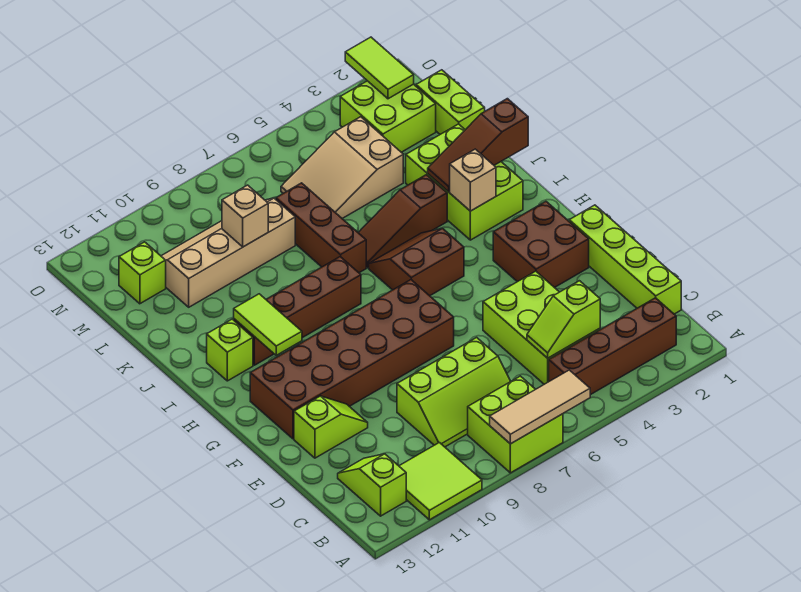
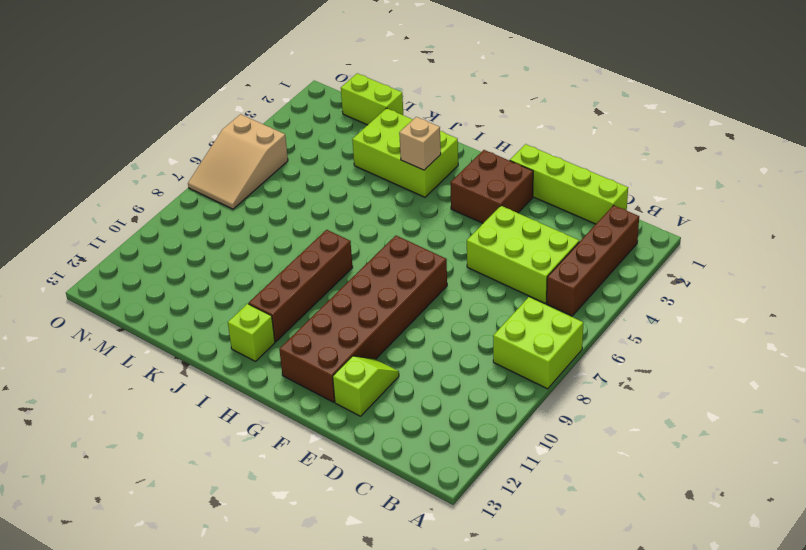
tan 2x3 slope [188,114,288,209] -> tan 2x3 slope moved to [281,117,403,219]
none -> lime 2x2 tile [399,443,482,520]
none -> lime 1x2 slope [338,454,406,516]
none -> lime 2x3 slope [397,337,511,447]

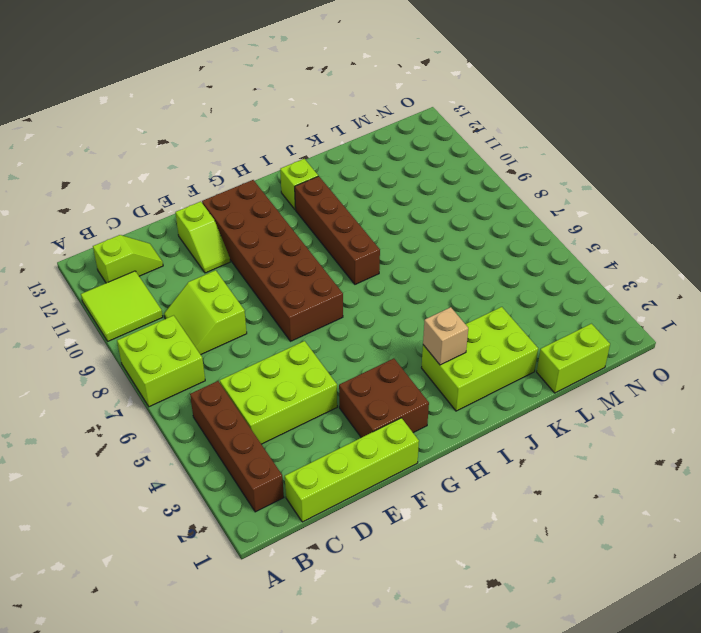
lime 2x2 slope [164,270,247,355] -> lime 2x3 slope [397,337,511,447]
none -> brown 2x2 slope [369,228,464,296]
none -> brown 1x3 slope [358,175,447,268]
none -> brown 1x3 brick [276,183,366,273]

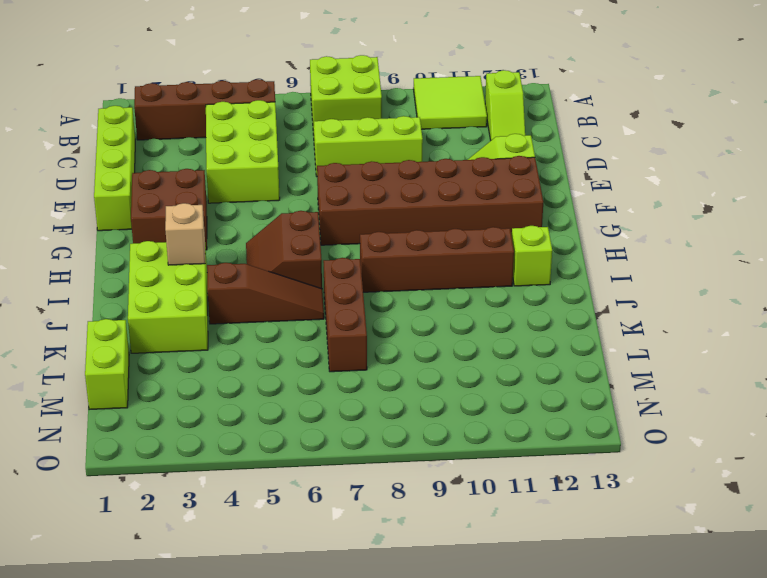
brown 2x2 slope [246,211,322,289] -> brown 2x2 slope turned to [369,228,464,296]
none -> tan 2x3 slope [281,117,403,219]
none -> tan 2x4 slope [161,198,295,307]
none -> lime 2x2 brick [340,81,436,152]

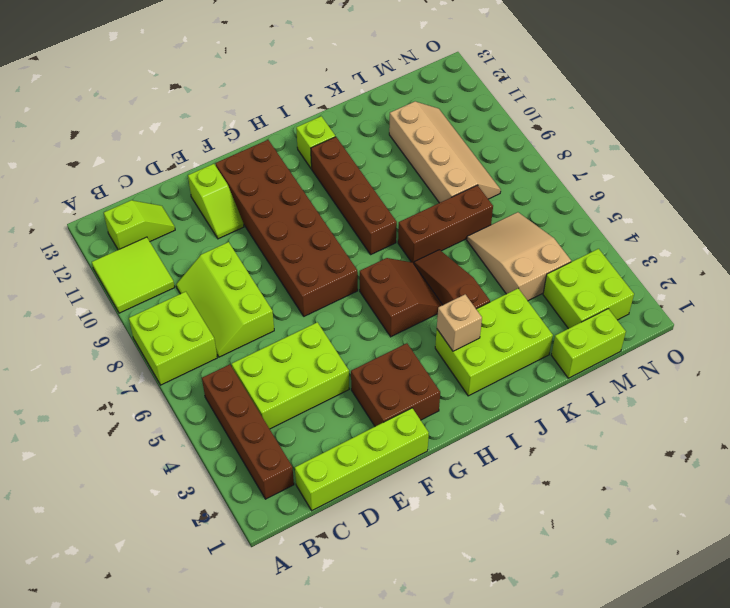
none -> lime 1x1 brick [119,242,166,304]
none -> tan 1x3 tile [490,370,590,444]
none -> lime 1x2 slope [527,281,600,358]

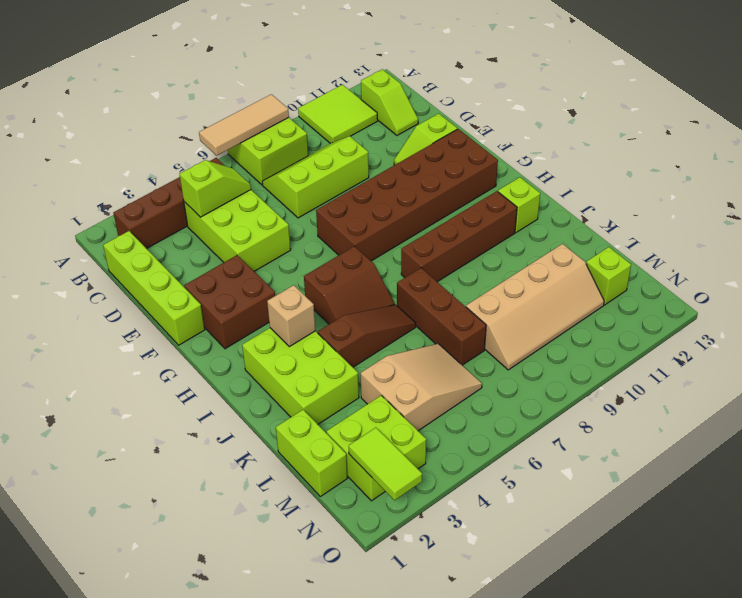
none -> lime 1x2 tile [234,294,302,355]
none -> brown 1x3 slope [428,99,528,192]
none -> tan 1x1 brick [222,185,268,247]

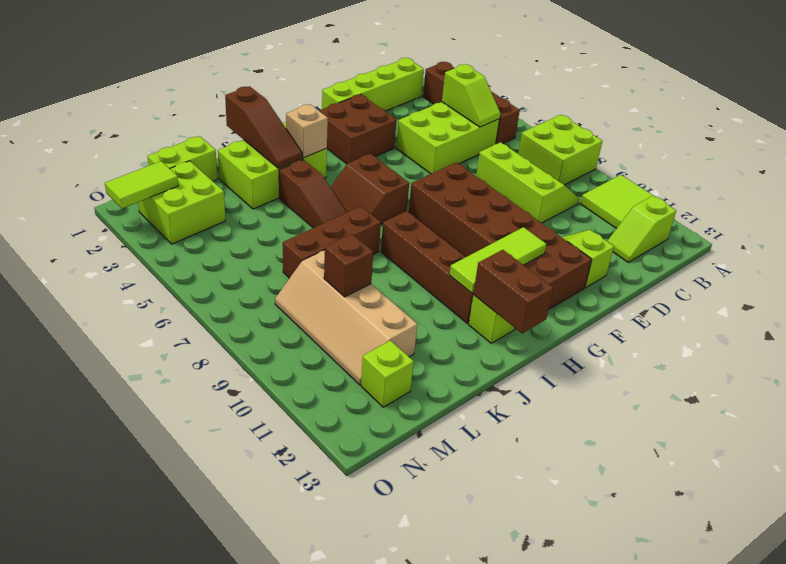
lime 1x3 tile [450,227,546,293] -> lime 1x2 tile [234,294,302,355]
brown 1x2 brick [473,250,553,333] -> none
brown 1x1 brick [324,234,373,297] -> tan 1x1 brick [222,185,268,247]
none -> tan 2x3 slope [281,117,403,219]
none -> tan 1x3 tile [490,370,590,444]

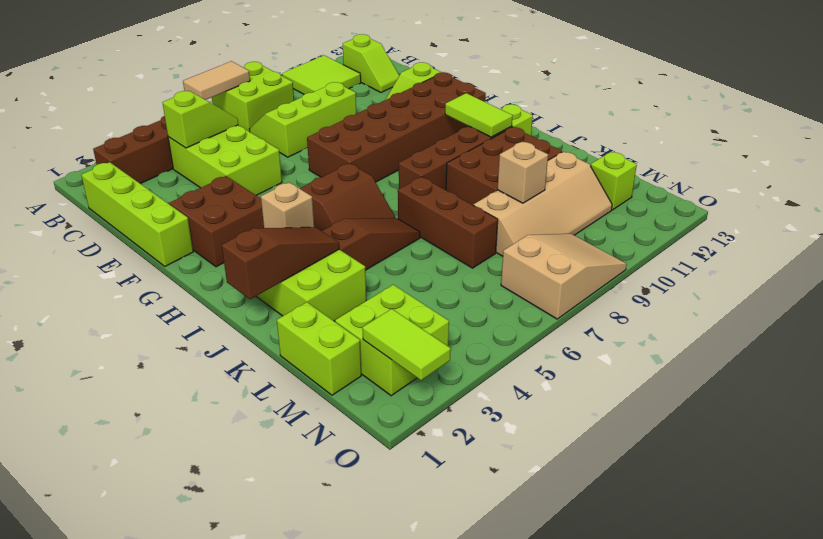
tan 1x2 tile [183,61,250,100] -> tan 1x3 tile [490,370,590,444]
brown 2x3 brick [446,127,562,205] -> none
tan 2x3 slope [501,234,627,319] -> tan 2x3 slope moved to [281,117,403,219]

